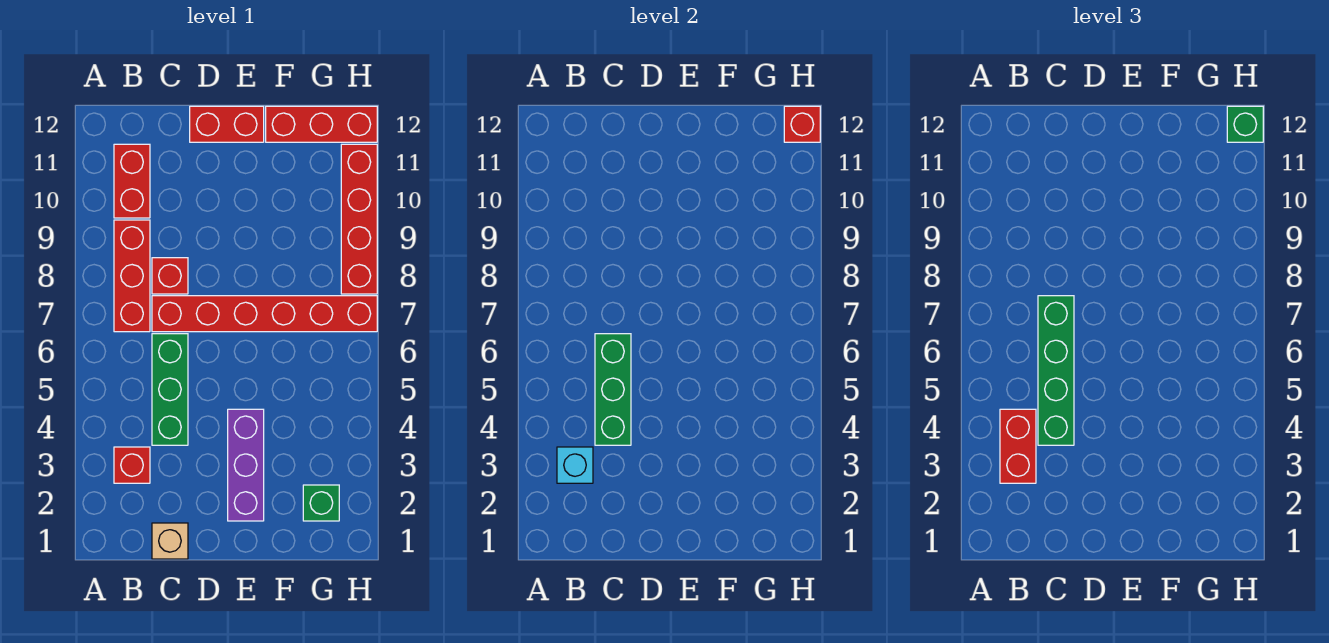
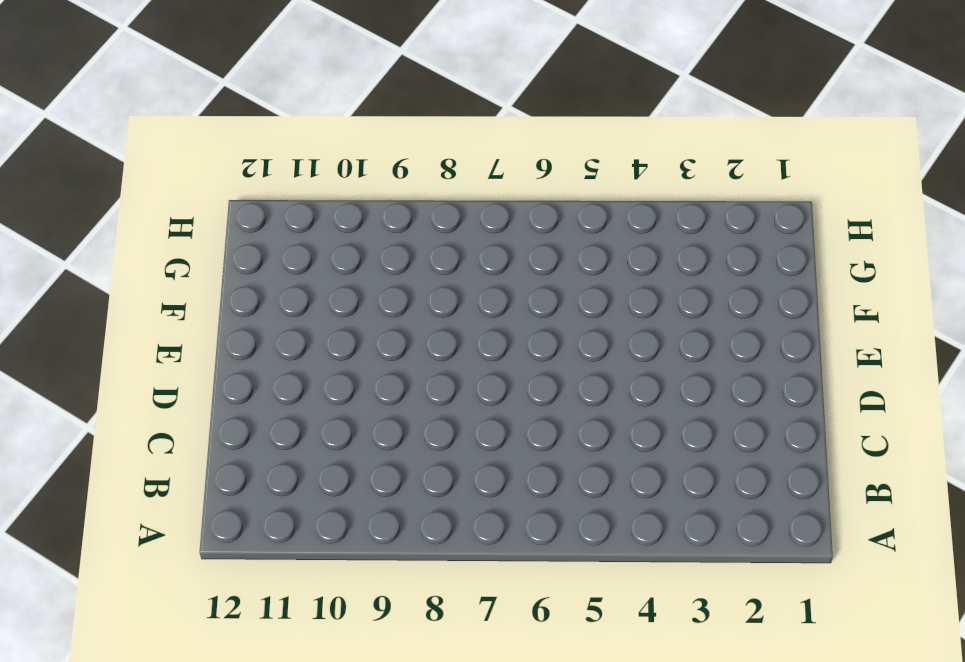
none -> red 1x1 brick [114,447,150,483]
none -> red 1x3 brick [114,220,150,332]
none -> red 1x2 brick [114,144,150,218]

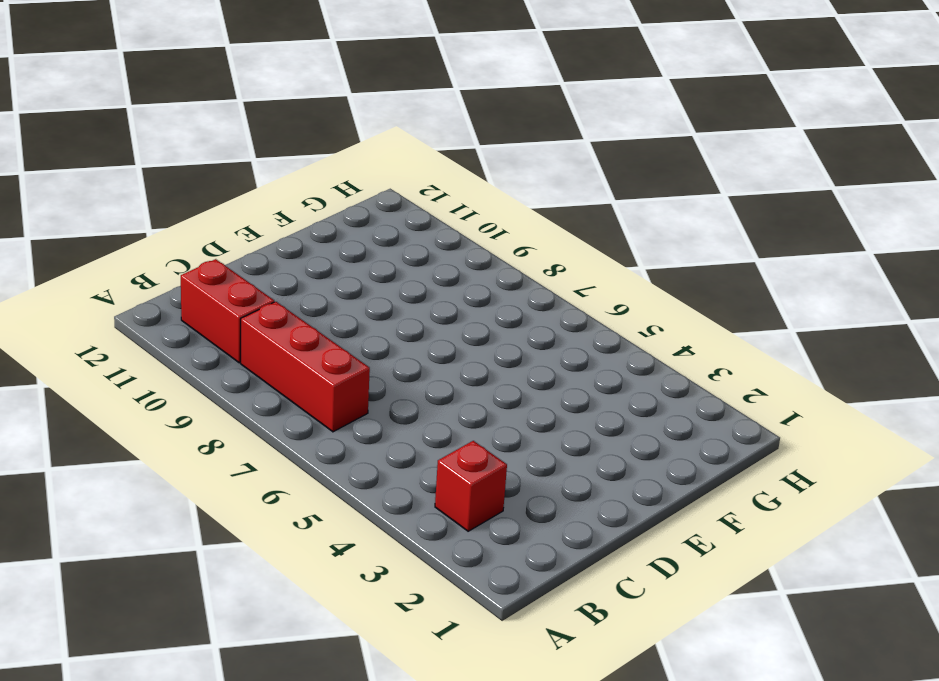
none -> tan 1x1 brick [152,523,188,559]
none -> green 1x3 brick [152,334,188,445]
none -> red 1x6 brick [152,296,377,332]

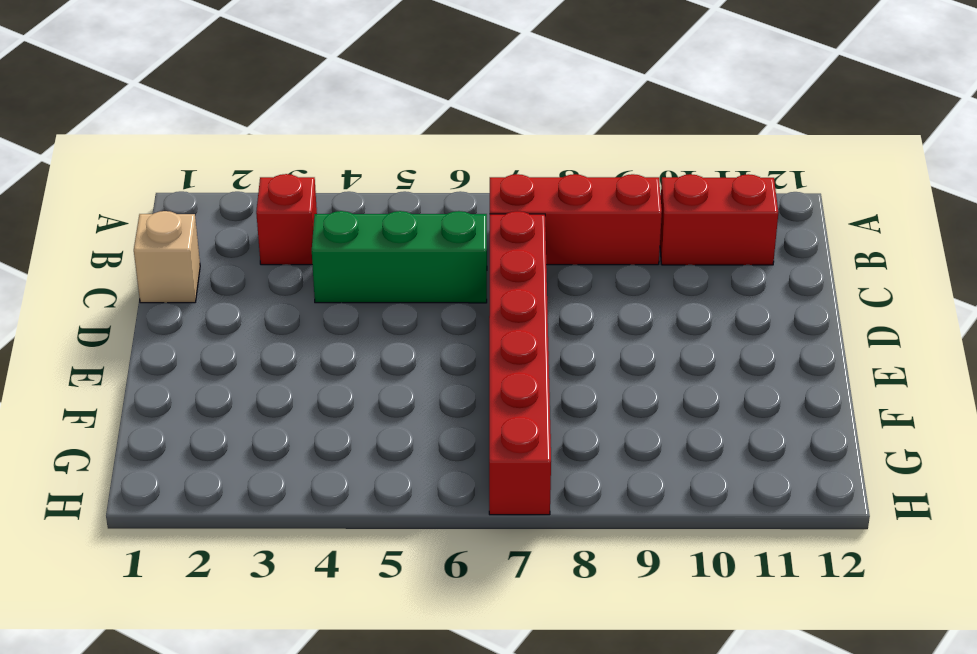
none -> red 1x1 brick [152,258,188,294]
none -> red 1x2 brick [190,106,264,142]
none -> purple 1x3 brick [228,409,264,521]

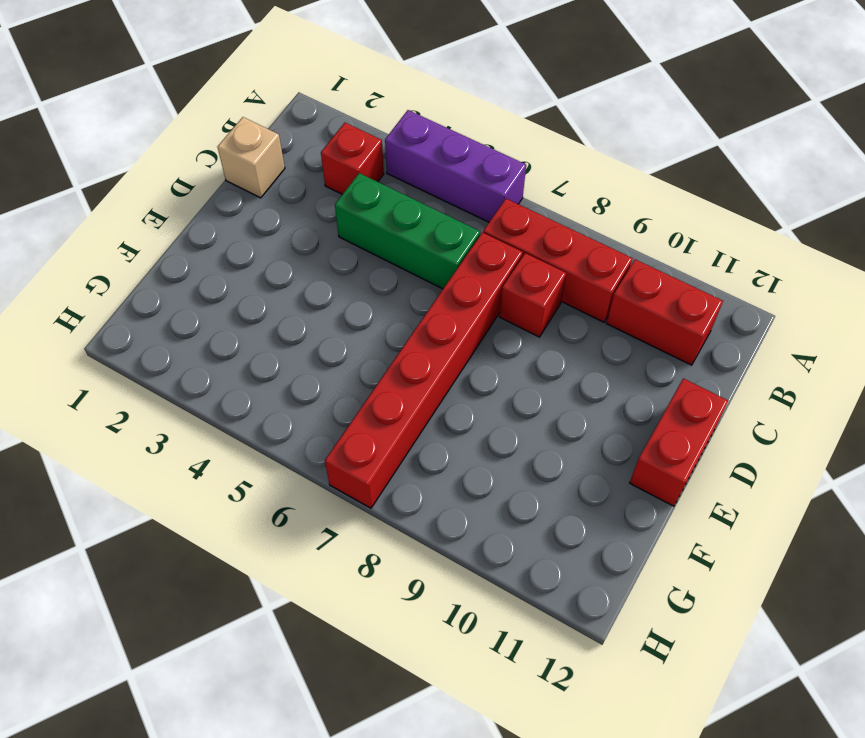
purple 1x3 brick [385,110,526,222] -> purple 1x3 brick moved to [228,409,264,521]
none -> red 1x3 brick [266,106,377,142]
none -> green 1x1 brick [303,485,339,521]
none -> red 1x4 brick [341,144,377,294]

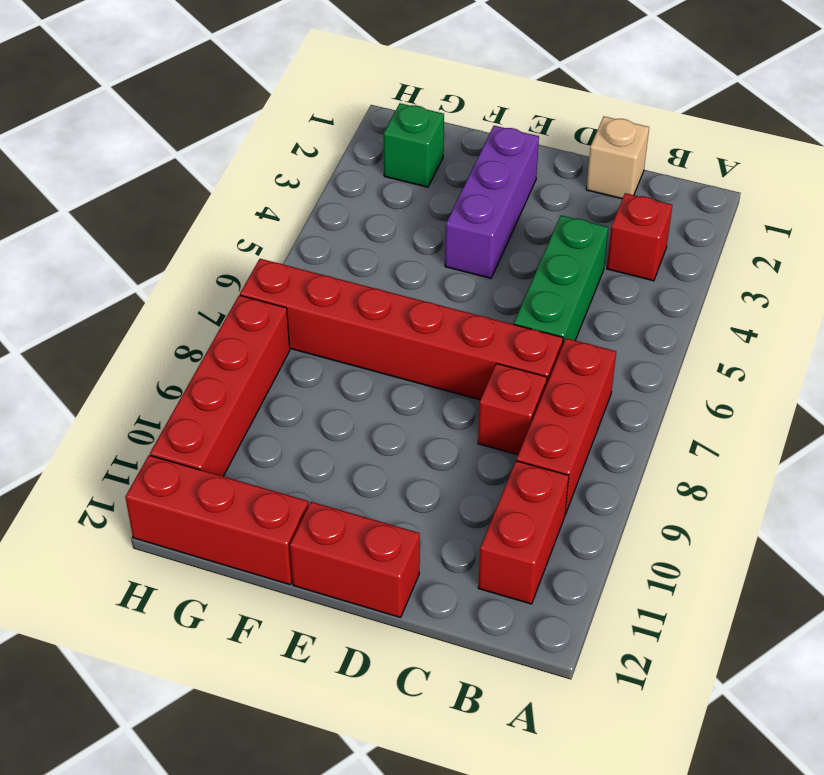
none -> cyan 1x1 brick [557,447,593,483]
none -> green 1x3 brick [595,334,631,445]
none -> red 1x1 brick [784,106,820,142]

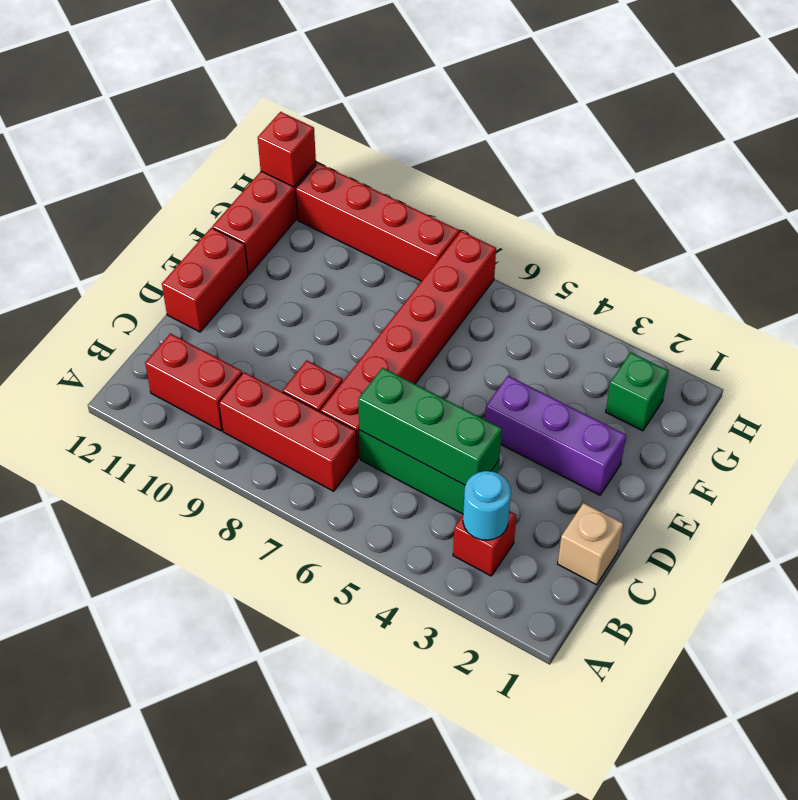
cyan 1x1 round brick [463,471,511,540] -> cyan 1x1 brick [557,447,593,483]
none -> red 1x2 brick [1000,409,1036,483]
none -> green 1x4 brick [1038,296,1074,445]
none -> green 1x1 brick [1227,106,1263,142]

